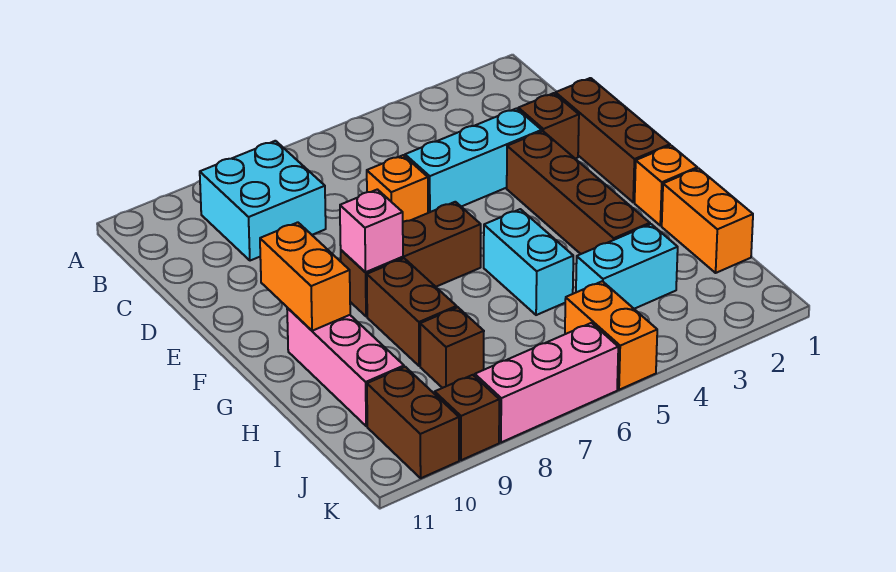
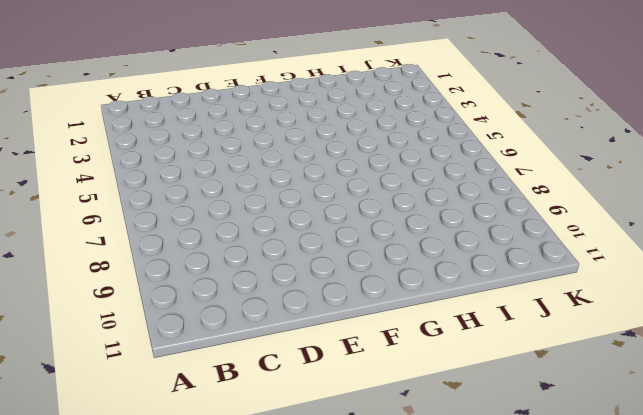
none -> cyan 2x2 brick [200,141,326,261]
none -> brown 1x3 brick [556,78,670,202]
none -> brown 1x1 brick [518,93,579,159]

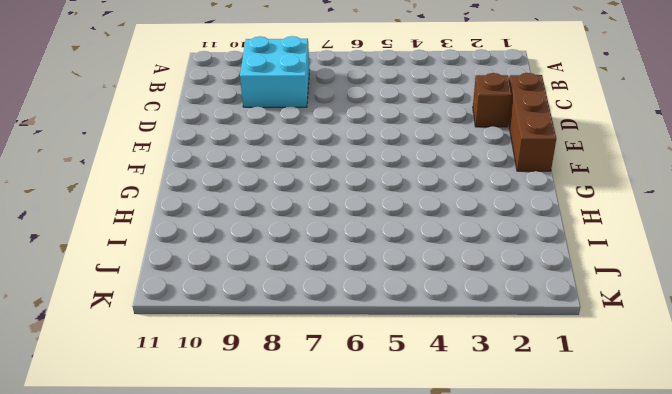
none -> cyan 1x3 brick [405,109,542,213]
none -> orange 1x1 brick [367,155,428,222]
none -> brown 1x4 brick [507,131,650,254]

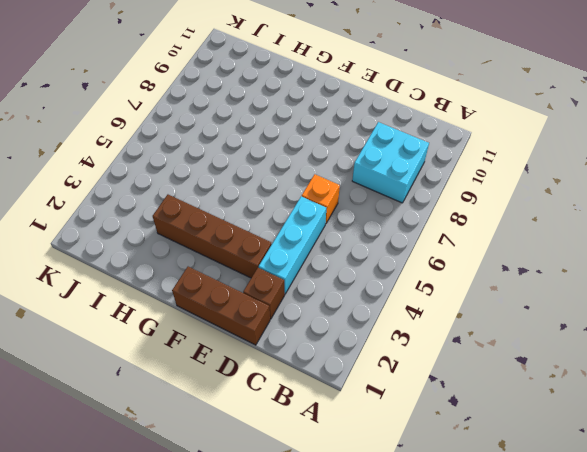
none -> brown 1x3 brick [341,202,481,317]
none -> orange 1x1 brick [635,146,697,226]
none -> cyan 1x2 brick [484,209,573,315]

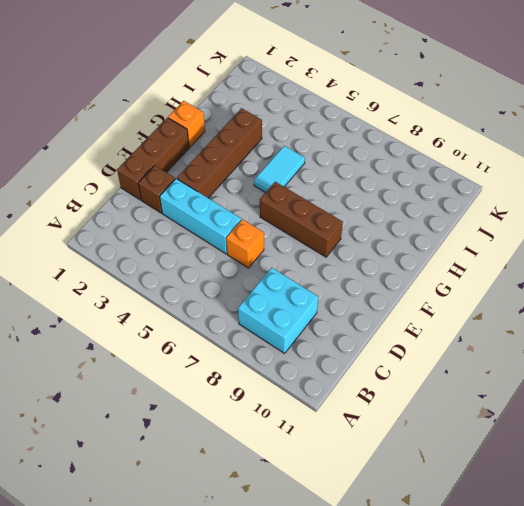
cyan 1x2 tile [254,146,305,193] -> cyan 1x2 brick [484,209,573,315]
none -> brown 1x2 brick [367,258,457,366]
none -> pink 1x3 brick [287,308,404,426]
none -> orange 1x2 brick [662,168,753,273]

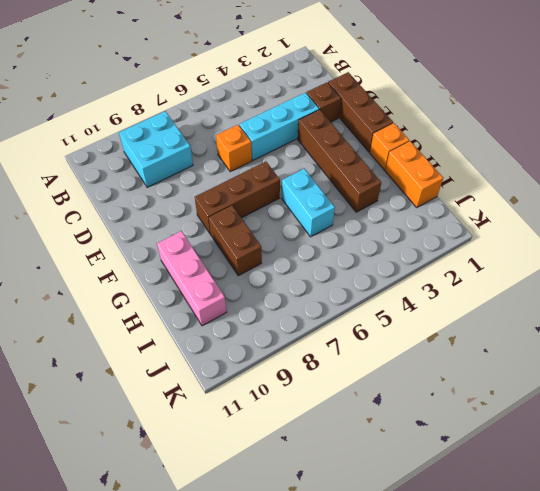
none -> cyan 1x2 brick [576,224,678,309]
none -> brown 1x1 brick [420,307,484,388]
none -> orange 1x2 brick [565,281,657,390]

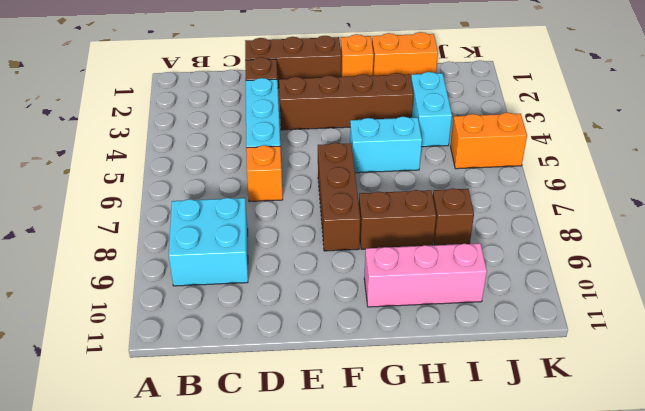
none -> brown 1x2 brick [367,367,459,478]
none -> pink 1x3 brick [475,323,618,442]
none -> brown 1x1 brick [435,375,499,460]

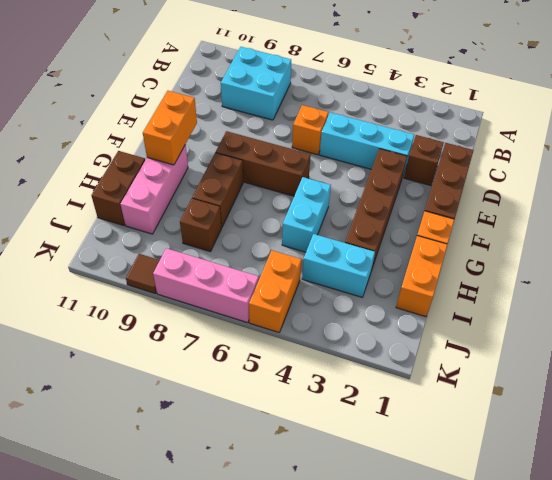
brown 1x2 brick [91,151,145,225] -> brown 1x2 brick moved to [367,367,459,478]
brown 1x1 tile [126,254,160,294] -> brown 1x1 brick [435,375,499,460]
none -> pink 1x1 brick [340,189,403,272]

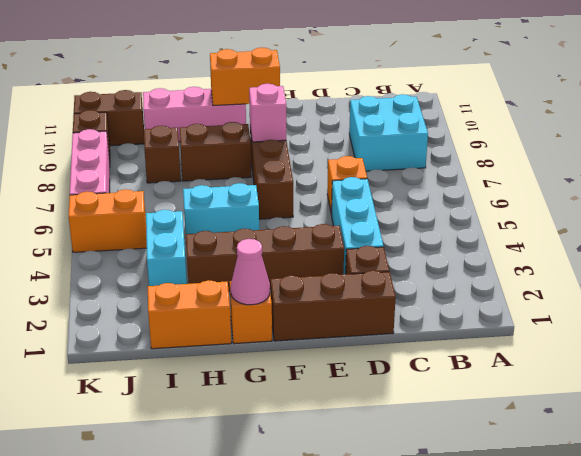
pink 1x1 cone [231,239,270,305] -> none

